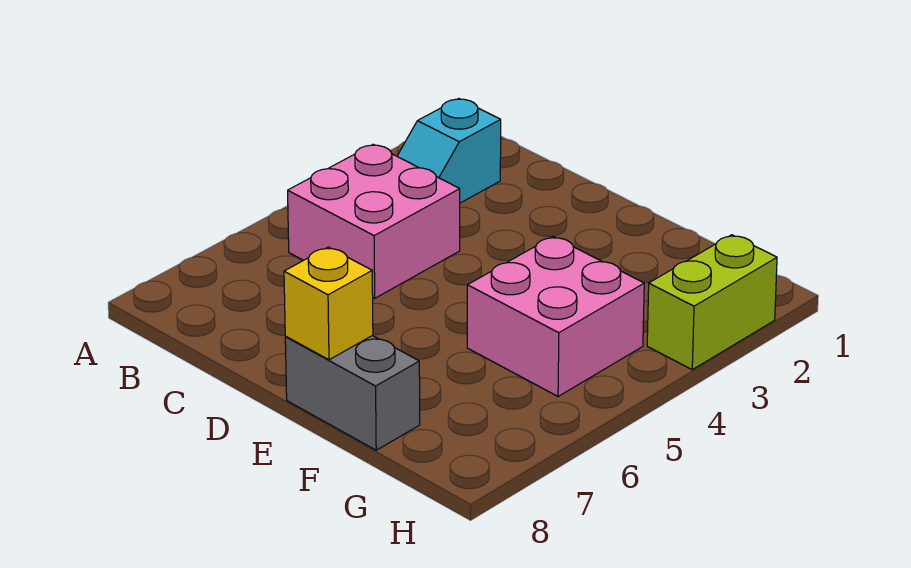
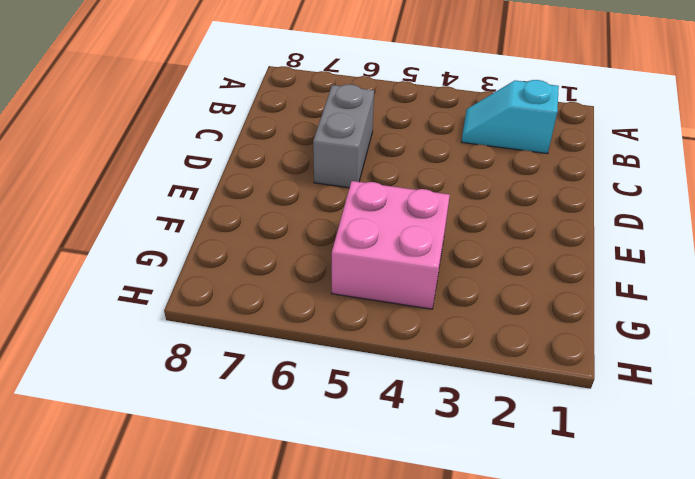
grey 1x2 brick [313,84,374,188] -> grey 1x2 brick moved to [285,336,420,450]
none -> pink 2x2 brick [288,144,460,298]
none -> lime 1x2 brick [647,235,777,370]

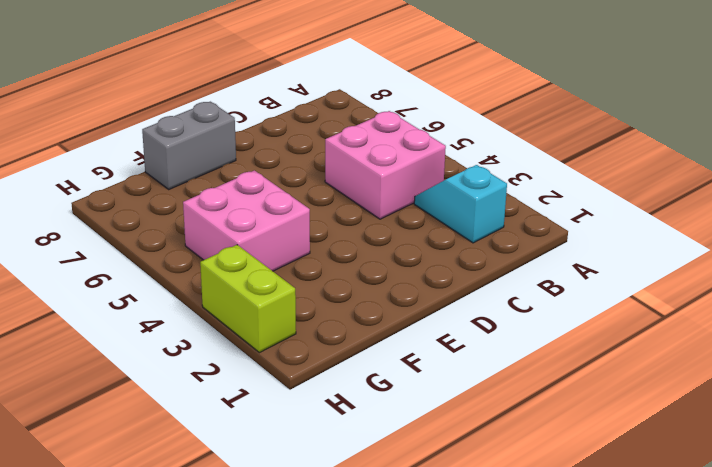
none -> yellow 1x1 brick [284,247,373,360]

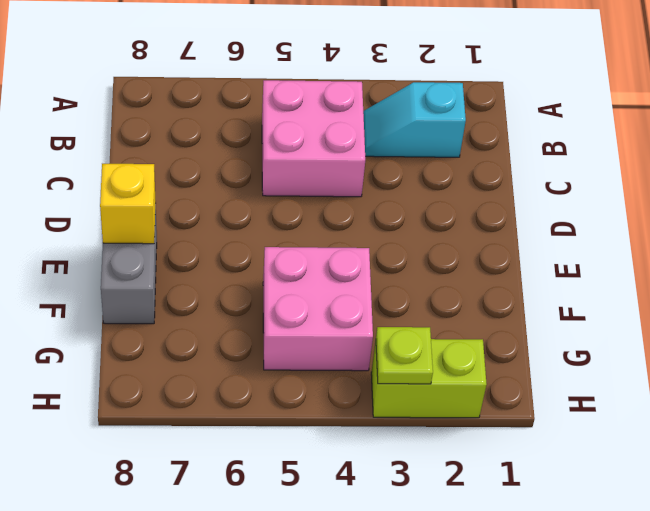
lime 1x1 plate [376,327,433,384] -> none

